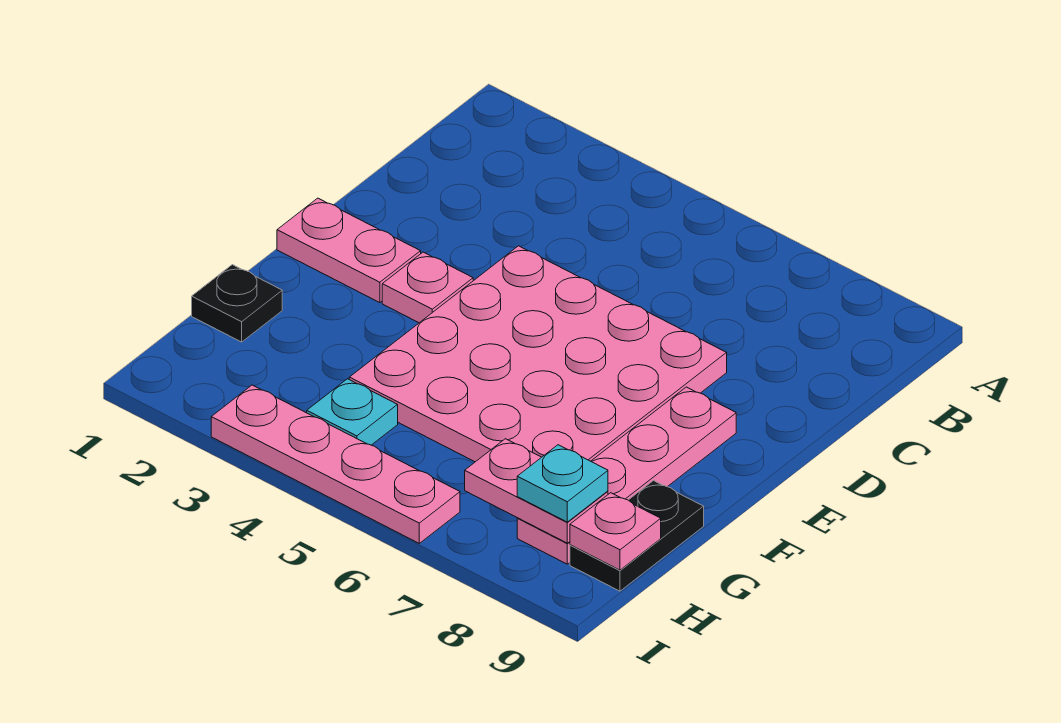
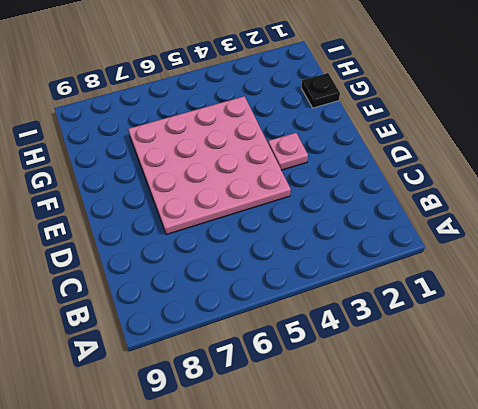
none -> pink 1x2 plate [277,198,421,303]
none -> pink 1x4 plate [517,387,736,564]

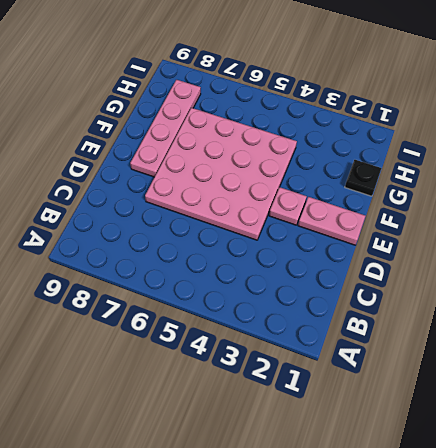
none -> black 1x2 plate [570,481,704,591]
none -> cyan 1x1 plate [307,379,398,445]

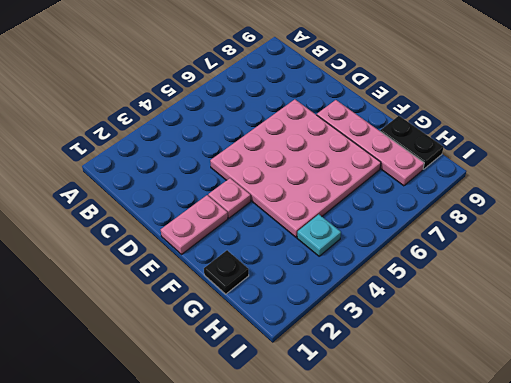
none -> pink 1x4 plate [211,385,460,543]
none -> pink 1x2 plate [465,439,608,543]

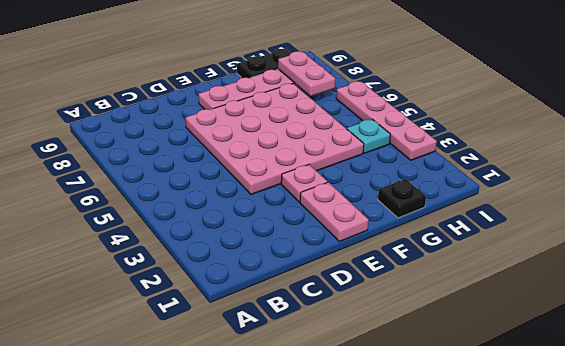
none -> pink 1x1 plate [570,493,661,570]
none -> cyan 1x1 plate [517,445,608,522]

